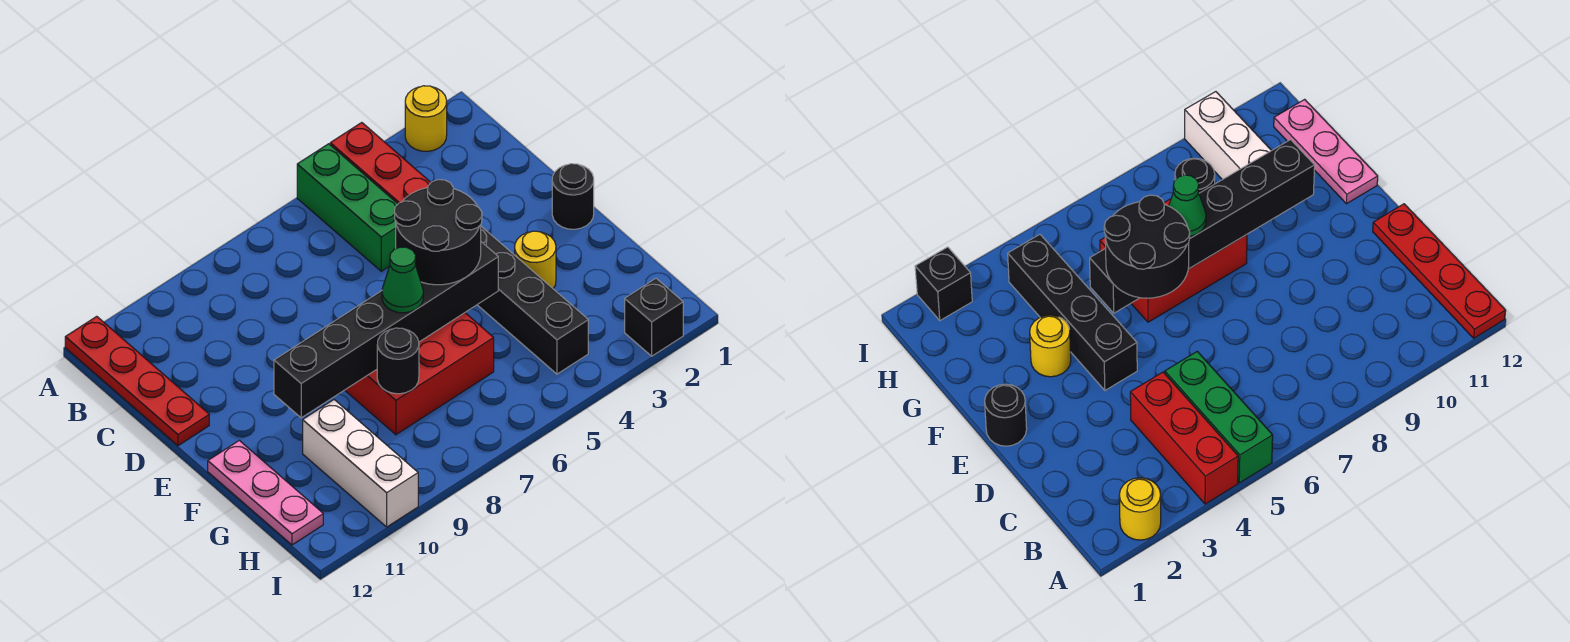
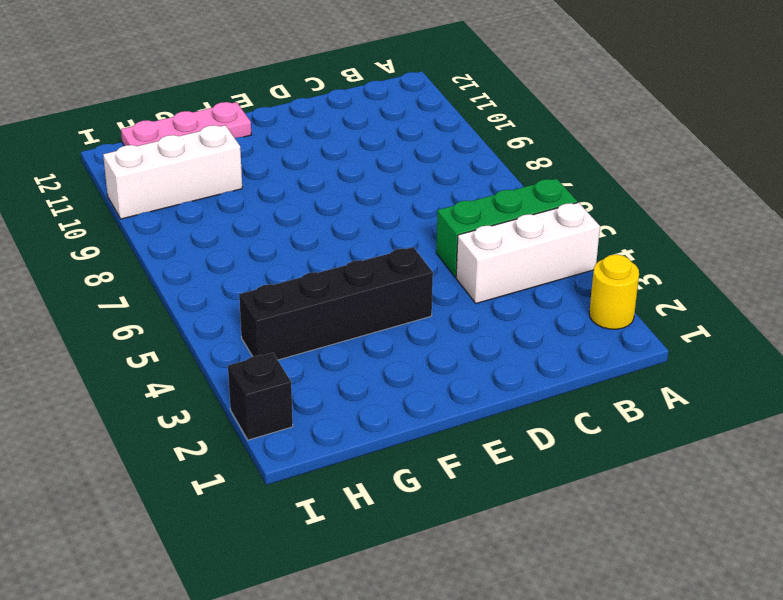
white 1x3 brick [456,203,600,303] -> red 1x3 brick [330,123,431,204]
none -> red 1x4 plate [65,316,209,446]
none -> black 1x1 round brick [552,164,594,229]
none -> yellow 1x1 round brick [515,231,556,289]

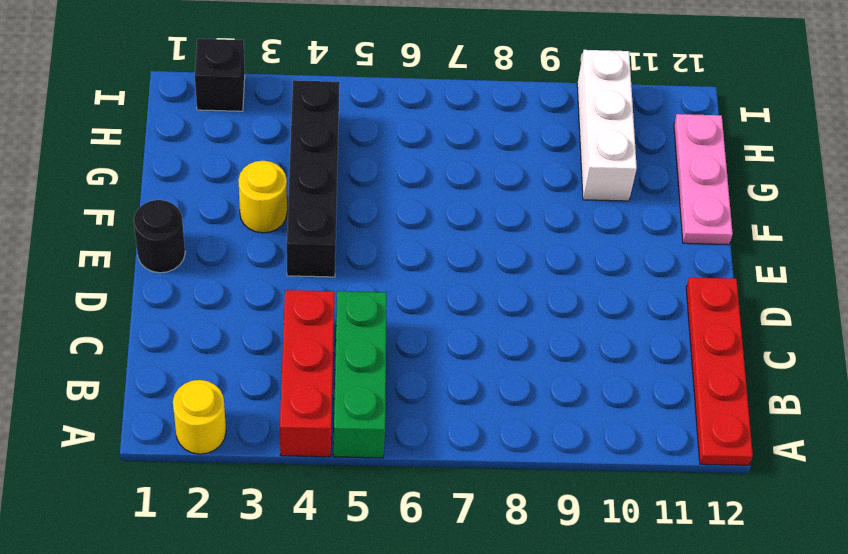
none -> red 2x3 brick [345,313,494,435]
none -> black 1x6 brick [274,242,498,418]
none -> black 1x1 round brick [377,328,419,394]

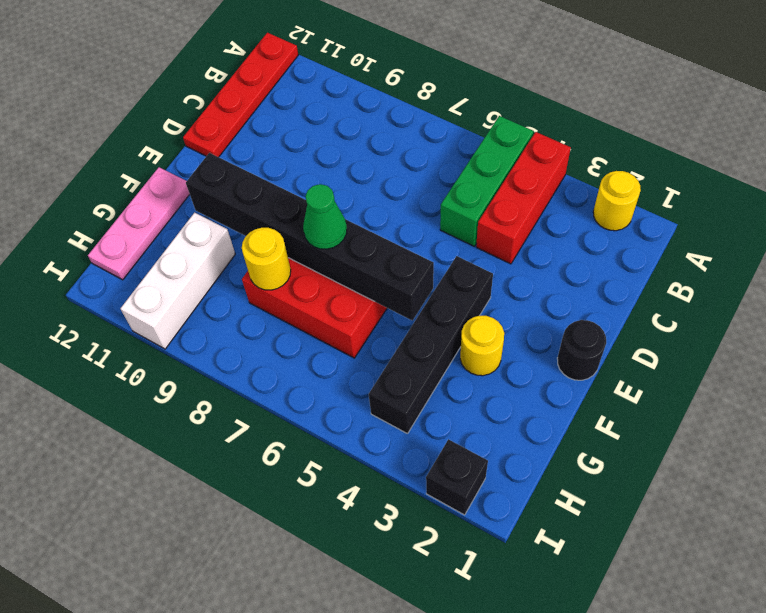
yellow 1x1 round brick [242,228,291,290] -> black 1x1 round brick [377,328,419,394]
none -> black 2x2 round brick [395,180,482,285]

